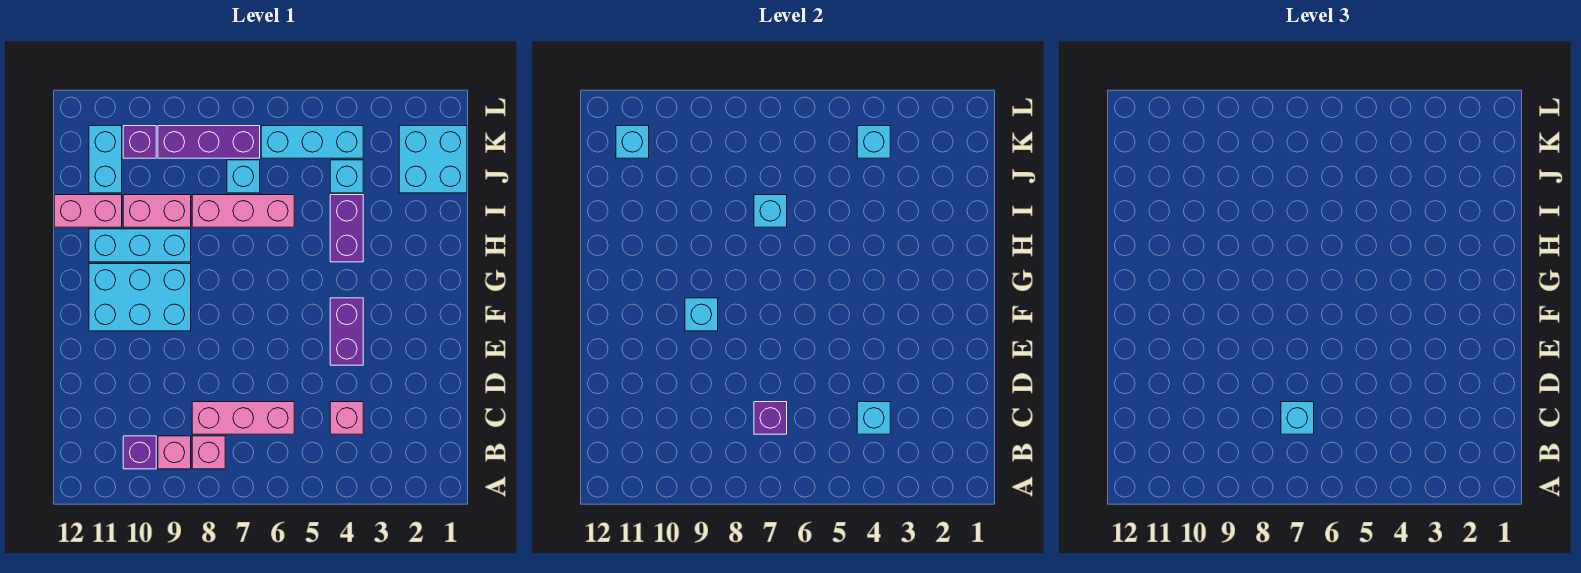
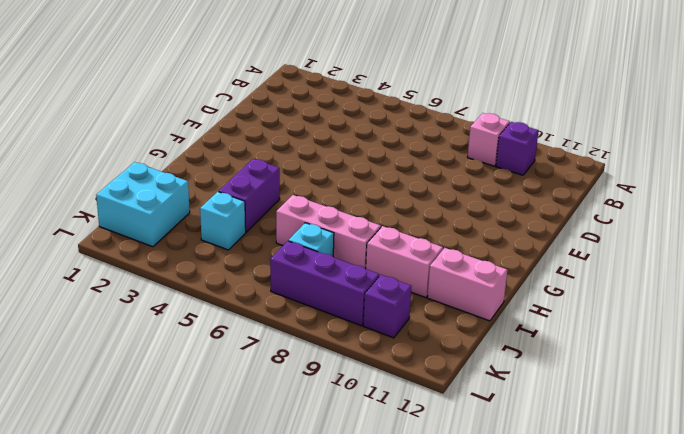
none -> pink 1x1 brick [192,436,225,469]
none -> pink 1x1 brick [330,402,363,434]
none -> pink 1x3 brick [192,402,294,434]

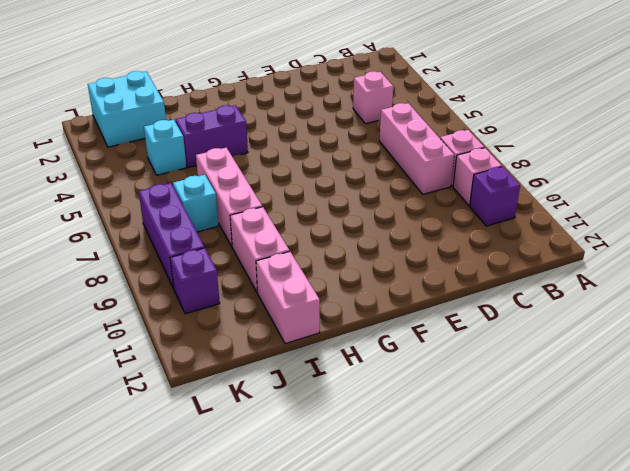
none -> purple 1x2 brick [330,298,363,365]
none -> cyan 2x3 brick [89,264,191,331]
none -> cyan 1x3 brick [89,229,191,262]

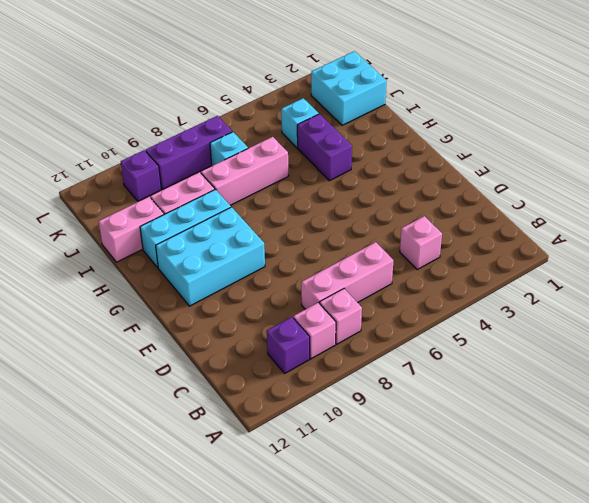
none -> purple 1x2 brick [330,298,363,365]
none -> cyan 1x2 brick [89,126,122,193]
none -> cyan 1x3 brick [261,126,363,158]

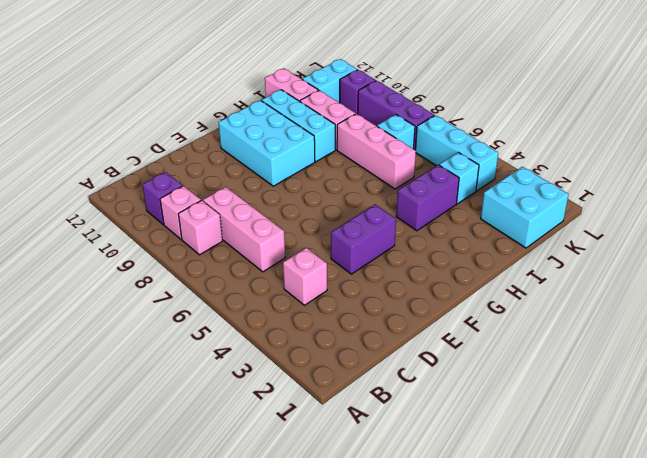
none -> cyan 1x1 brick [857,402,890,434]
none -> purple 1x1 brick [754,402,787,434]
none -> cyan 1x1 brick [685,298,718,331]

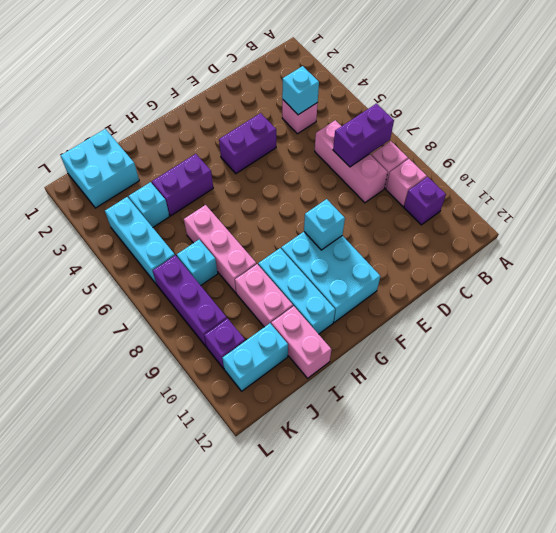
purple 1x2 brick [333,104,394,167] -> purple 1x1 brick [754,402,787,434]
none -> cyan 1x1 brick [754,195,787,227]
none -> cyan 1x1 brick [857,126,890,158]
none -> cyan 1x1 brick [616,126,649,158]

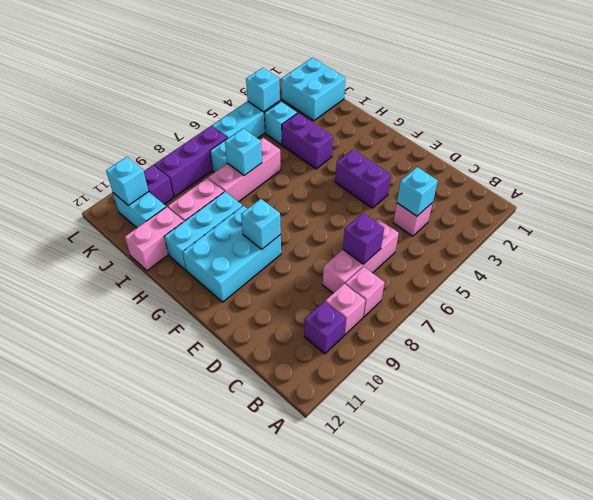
none -> cyan 1x1 brick [1281,402,1314,434]

